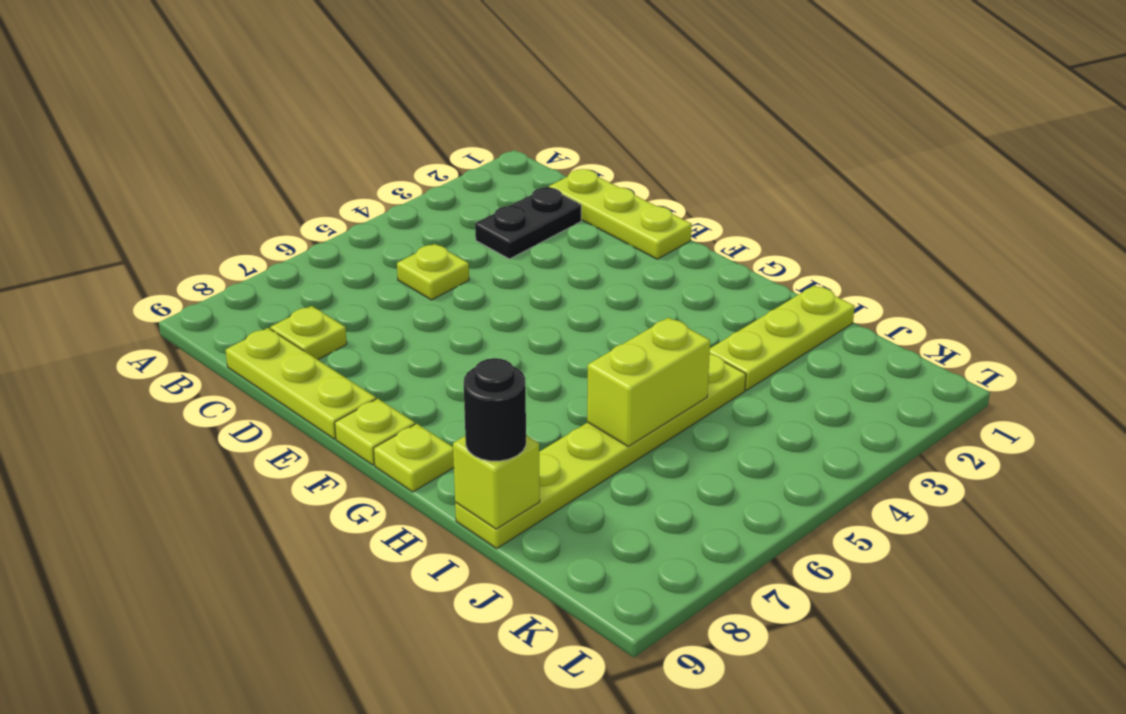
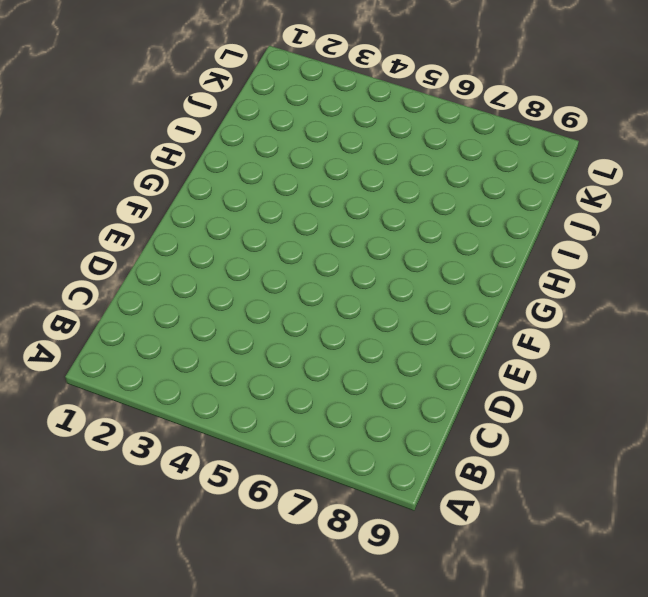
none -> lime 1x3 plate [549,169,692,259]
none -> black 1x2 plate [475,187,581,259]
none -> lime 1x1 plate [397,244,469,300]

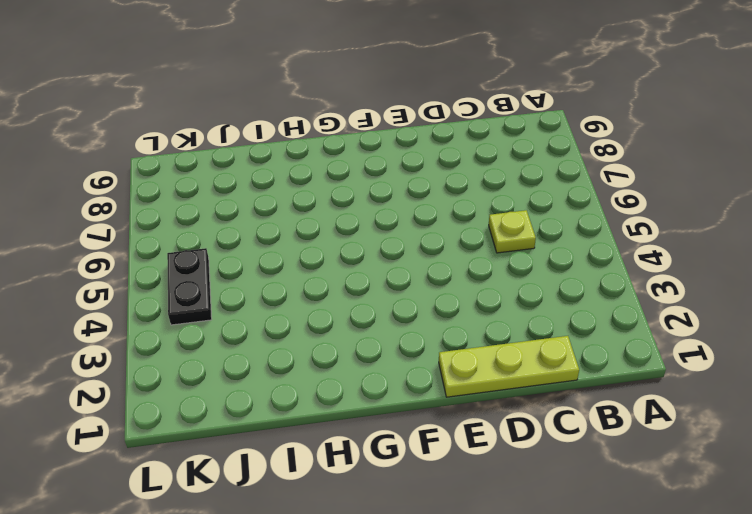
black 1x2 plate [167,248,212,325] -> black 1x2 plate moved to [475,187,581,259]
none -> lime 1x1 plate [270,306,347,360]
none -> lime 1x3 plate [226,328,376,439]
none -> lime 1x1 plate [335,399,415,465]

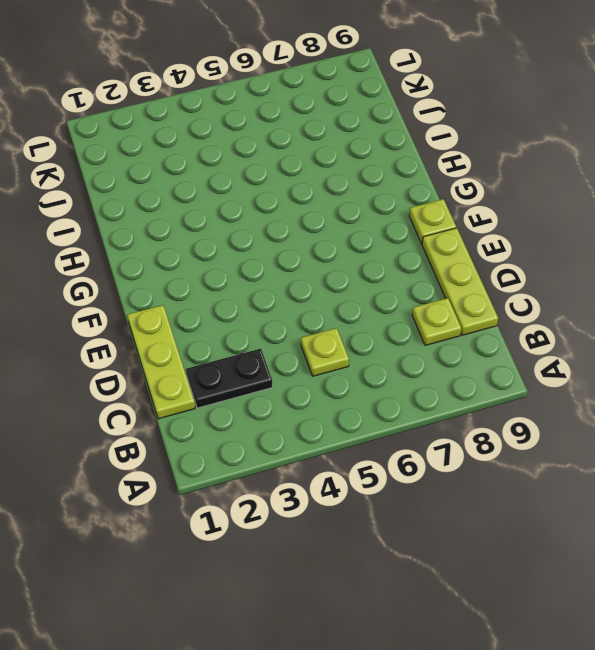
none -> lime 1x1 plate [373,424,454,492]
none -> lime 1x3 plate [710,285,855,390]
none -> lime 1x6 plate [455,354,746,548]

